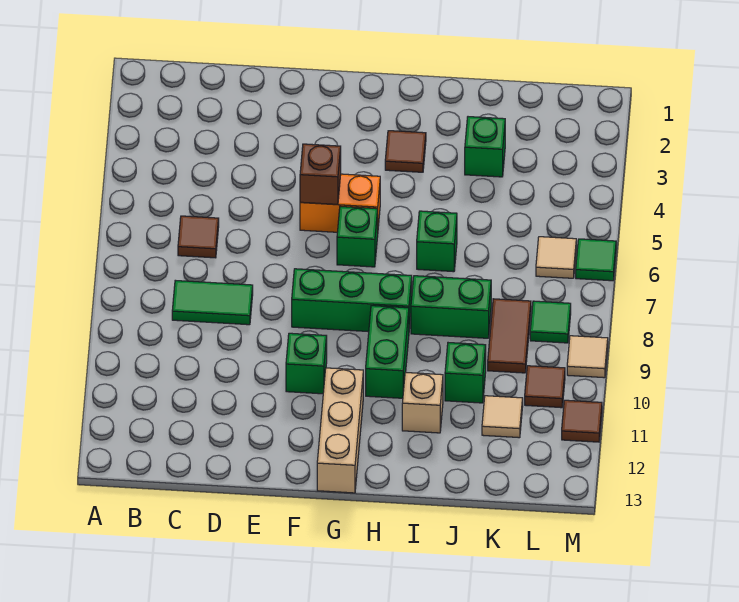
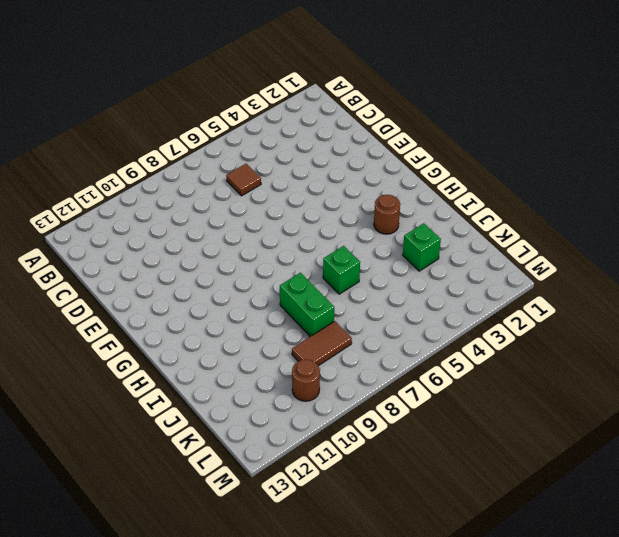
brown 1x1 round brick [374,195,400,234] -> brown 1x1 tile [385,131,426,172]
brown 1x1 round brick [292,359,320,401] -> brown 1x1 tile [525,366,565,408]
none -> green 1x2 tile [172,280,253,325]
none -> orange 1x2 brick [300,174,380,232]
none -> green 1x3 brick [292,269,412,332]

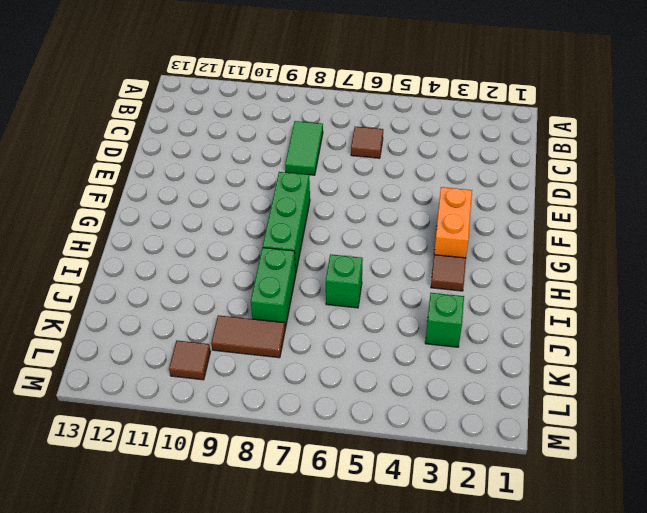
orange 1x2 brick [434,187,472,258] -> orange 1x2 brick moved to [300,174,380,232]
none -> green 1x1 brick [286,333,327,394]
none -> green 1x1 brick [337,206,378,267]
none -> tan 1x3 brick [317,368,363,493]

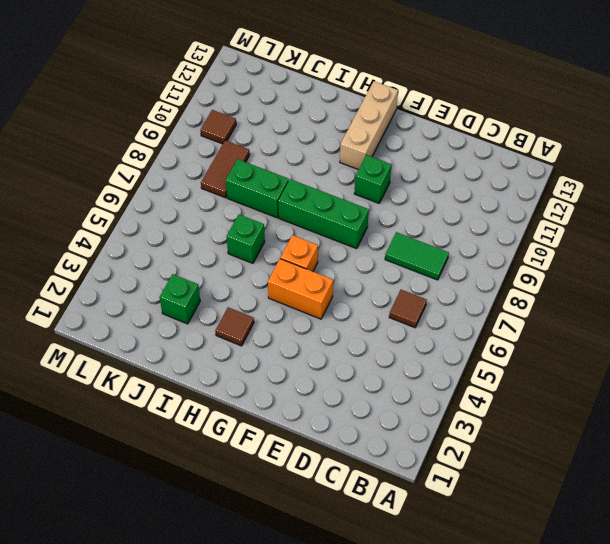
orange 1x1 brick [280,235,318,271] -> green 1x1 brick [337,206,378,267]
none -> green 1x2 brick [366,306,409,398]
none -> tan 1x1 brick [402,372,443,433]
none -> green 1x1 brick [445,343,486,403]

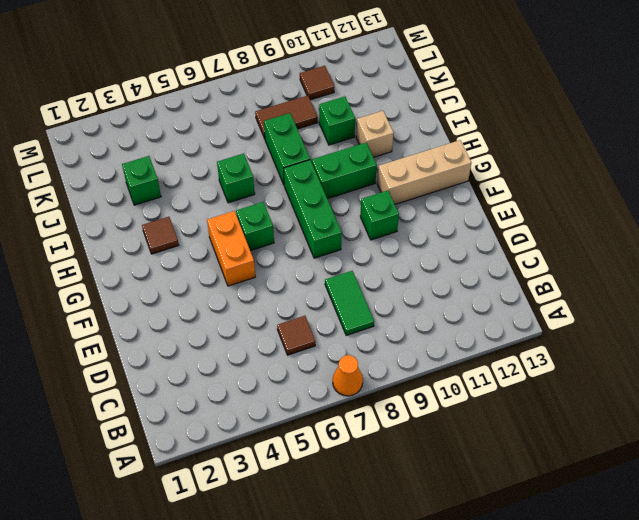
orange 1x1 cone [333,355,363,396] -> none
none -> tan 1x1 tile [482,396,523,438]
none -> tan 1x1 tile [536,237,576,278]
none -> green 1x1 tile [530,301,571,343]

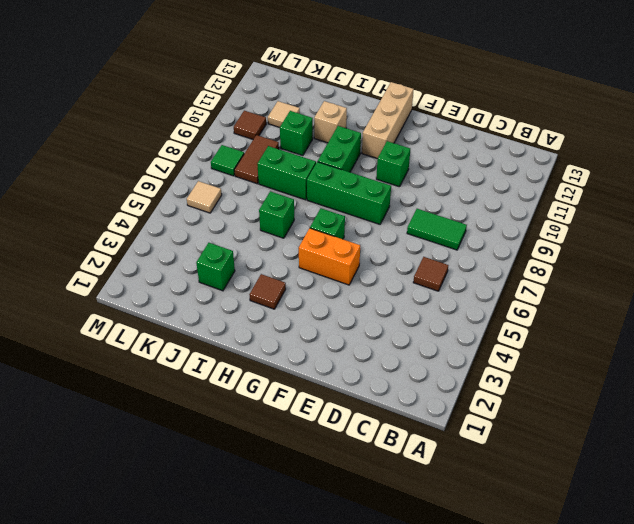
none -> green 1x1 tile [576,239,616,281]
none -> tan 1x1 tile [567,336,608,378]
none -> brown 1x1 tile [562,400,602,442]

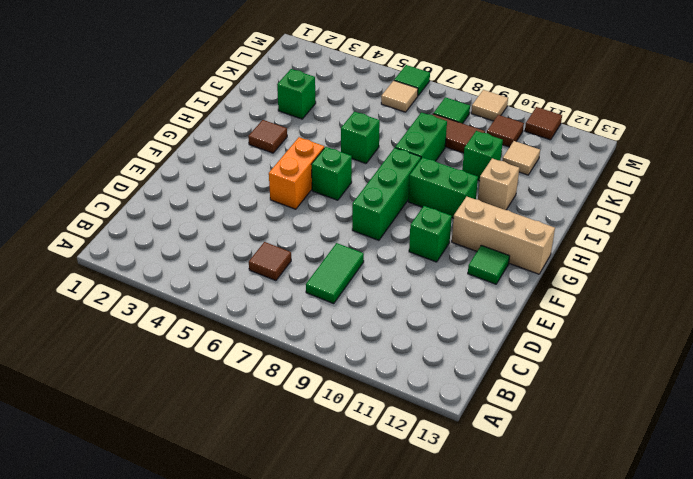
green 1x1 tile [468,245,510,284] -> none
none -> brown 1x1 brick [300,144,341,205]

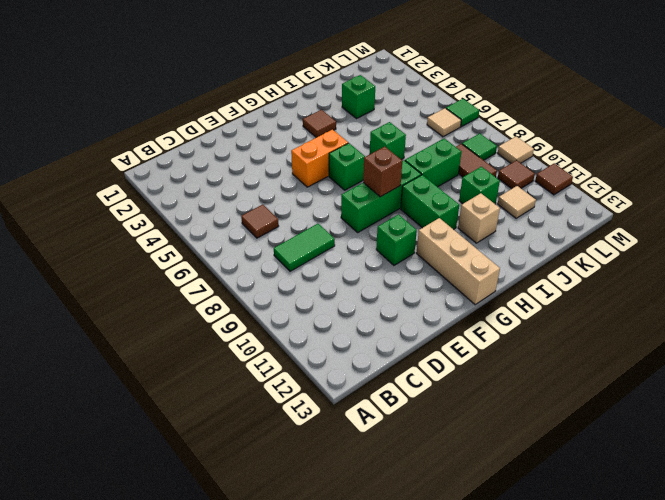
brown 1x1 brick [363,147,402,197] -> brown 1x1 brick moved to [300,144,341,205]

